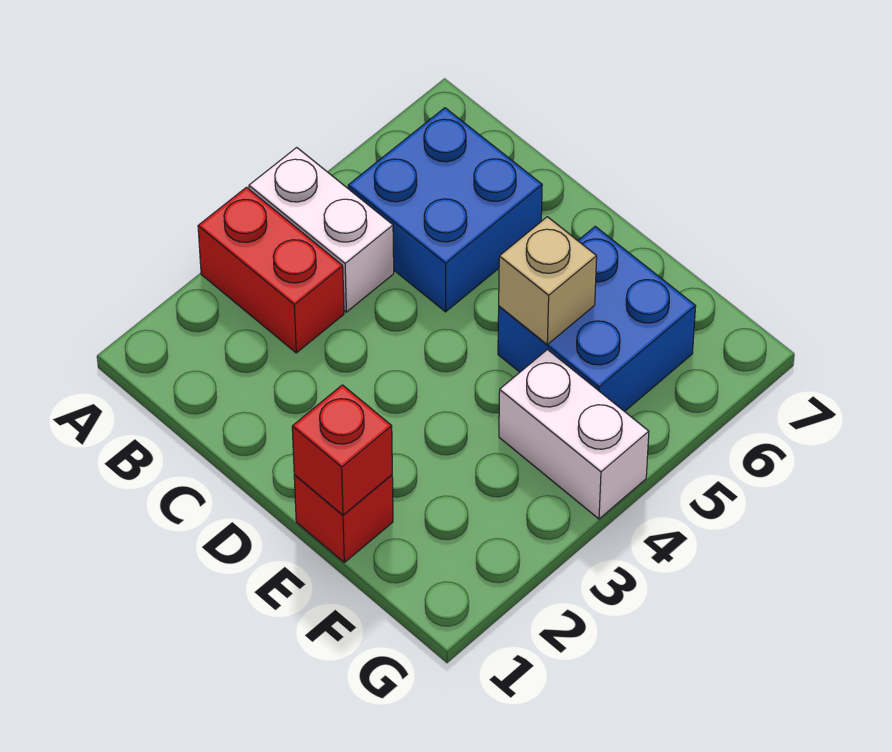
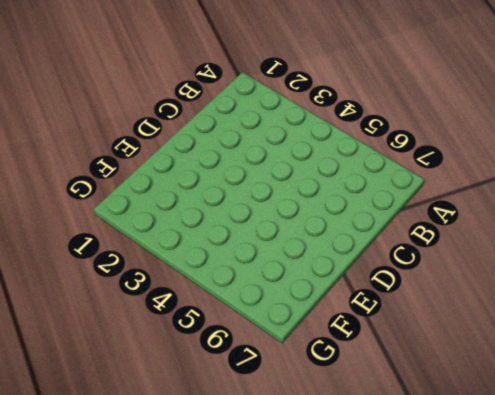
none -> red 1x2 brick [198,187,344,353]
none -> white 1x2 brick [249,148,394,312]

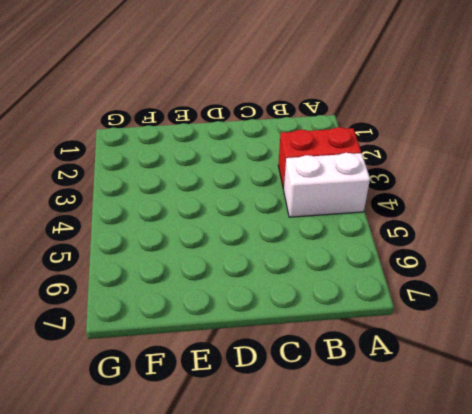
none -> blue 2x2 brick [348,108,542,312]
none -> red 1x1 brick [294,475,393,562]

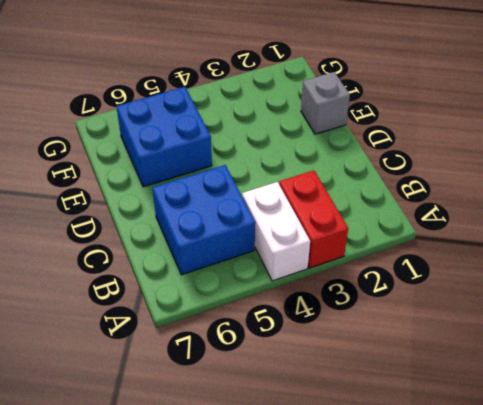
grey 1x1 brick [301,72,350,134] -> red 1x1 brick [294,475,393,562]
none -> white 1x2 brick [499,350,649,519]
none -> red 1x1 brick [292,385,392,515]

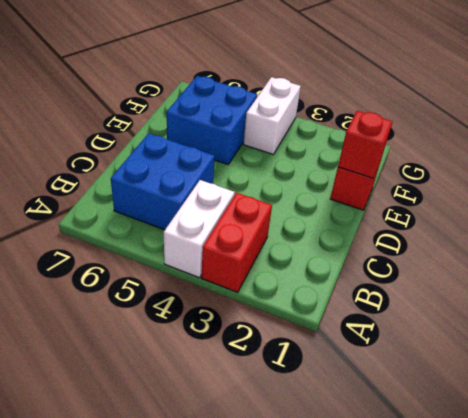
none -> tan 1x1 brick [499,217,597,344]

